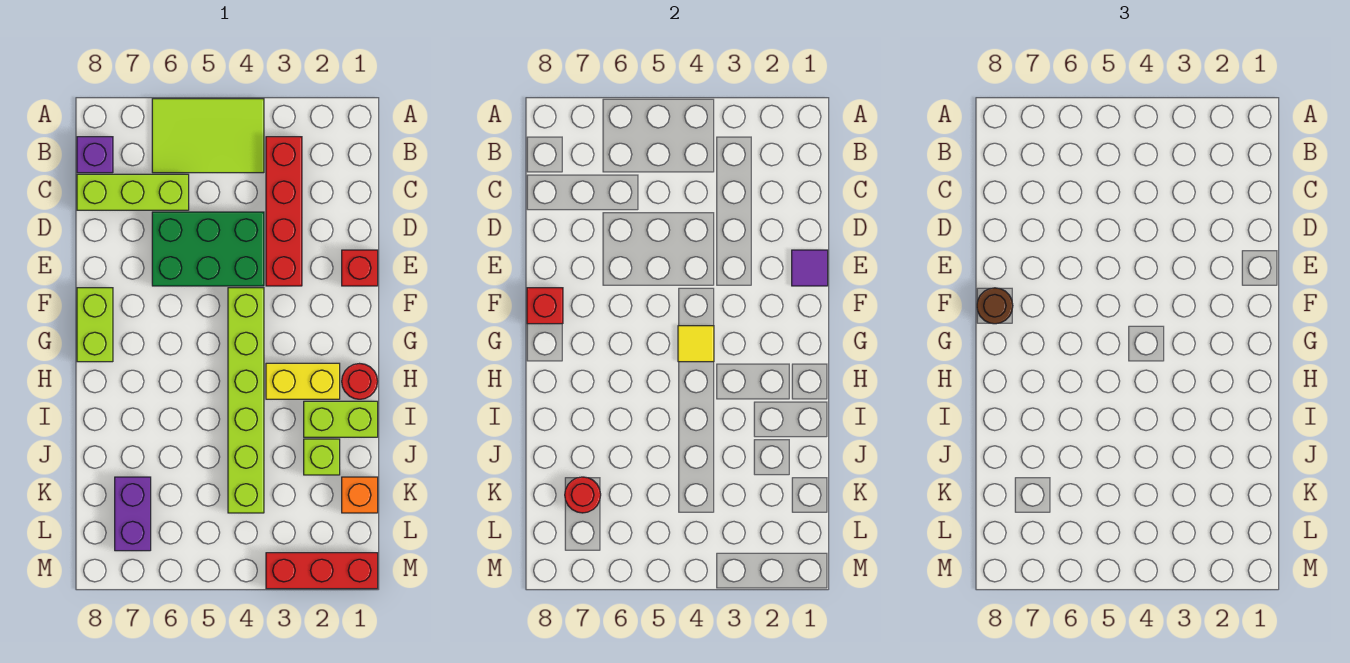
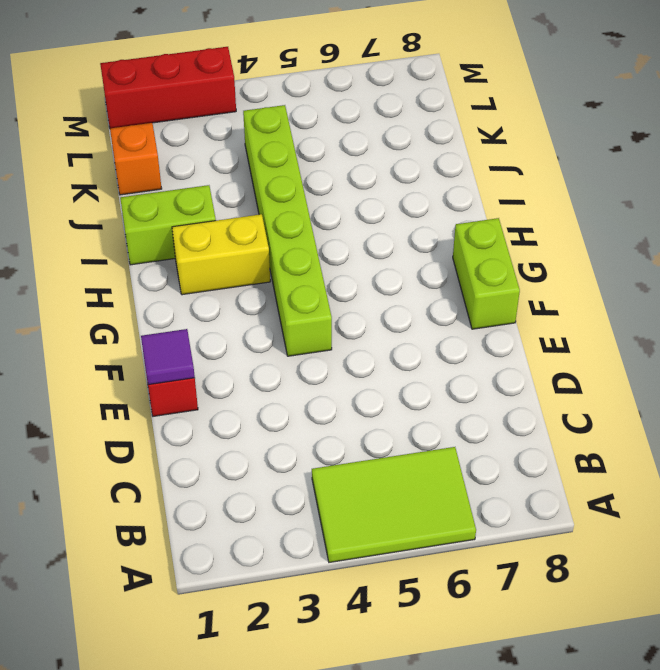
none -> red 1x4 brick [266,137,302,286]
none -> purple 1x1 brick [77,137,113,173]
none -> lime 1x3 brick [77,174,189,210]

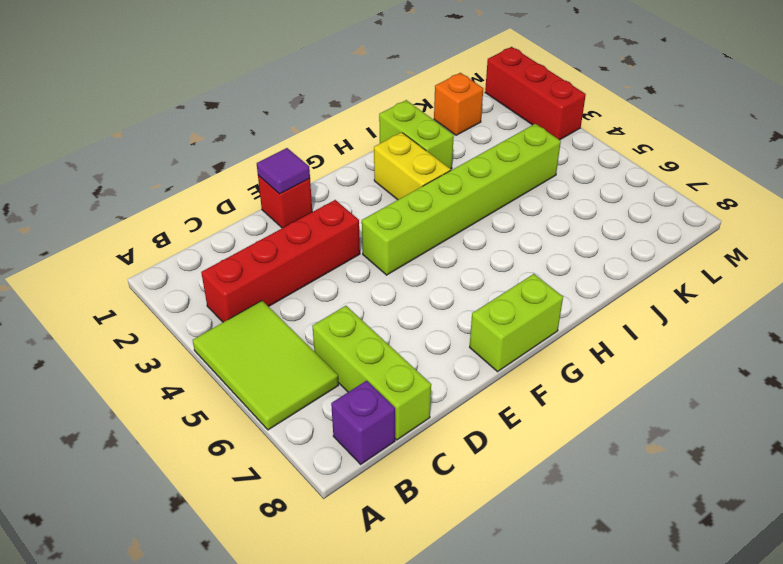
none -> green 2x3 brick [152,212,264,286]
none -> red 1x1 round brick [342,364,378,399]
none -> lime 1x1 brick [304,439,340,475]

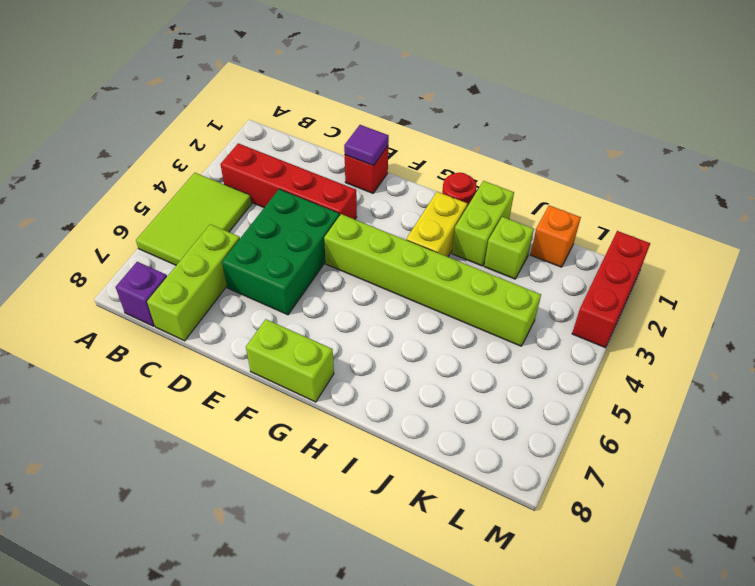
none -> purple 1x2 brick [115,477,151,551]
none -> red 1x1 brick [527,288,563,324]
none -> yellow 1x1 tile [678,326,714,362]

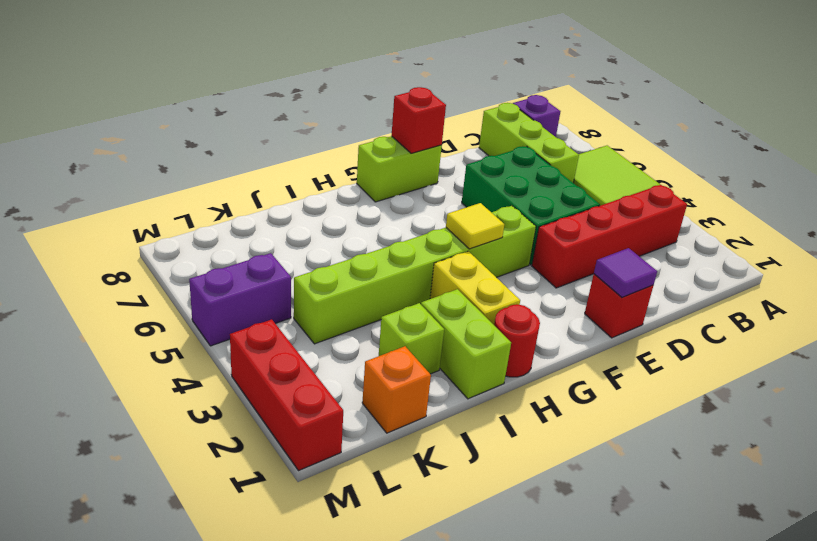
purple 1x2 brick [189,253,291,346] -> purple 1x2 brick moved to [115,477,151,551]
none -> red 1x1 round brick [565,477,601,513]
none -> brown 1x1 round brick [977,288,1013,324]

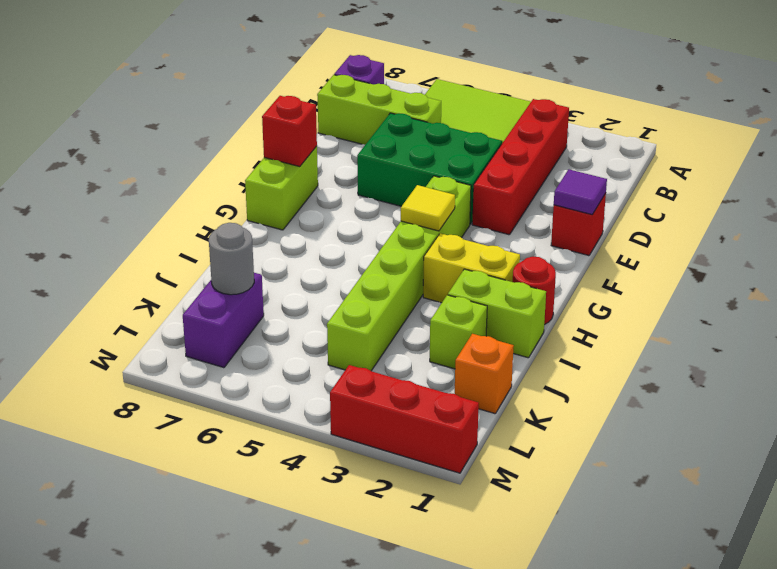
grey 1x1 round brick [209,223,254,295] -> red 1x1 round brick [565,477,601,513]
none -> brown 1x1 round brick [977,288,1013,324]

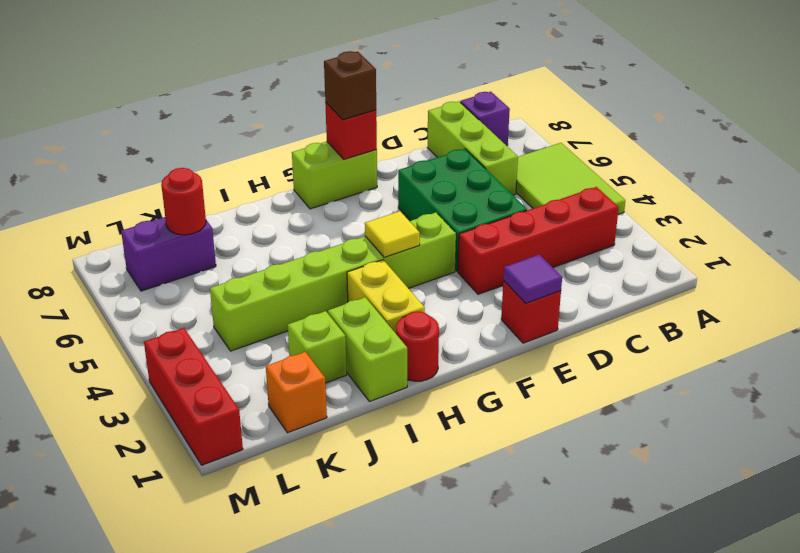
brown 1x1 brick [324,51,376,120] -> brown 1x1 round brick [977,288,1013,324]

